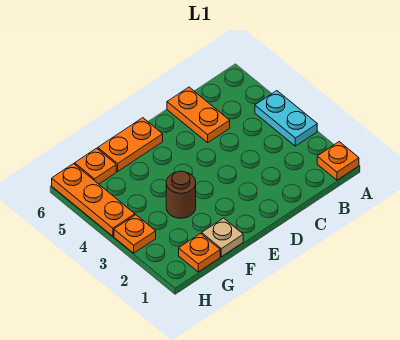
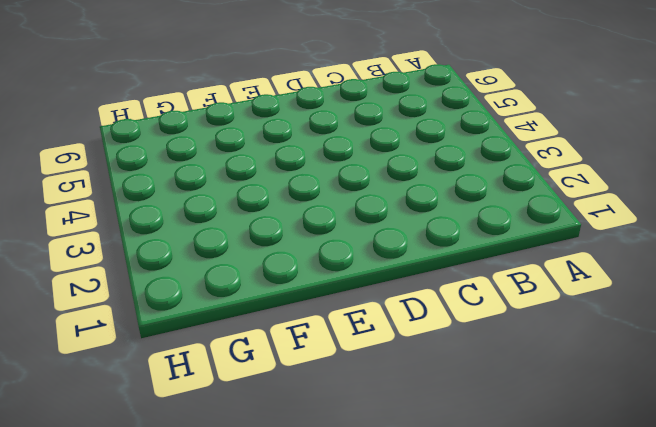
none -> orange 1x1 plate [317,142,359,180]
none -> cyan 1x2 plate [255,91,317,146]

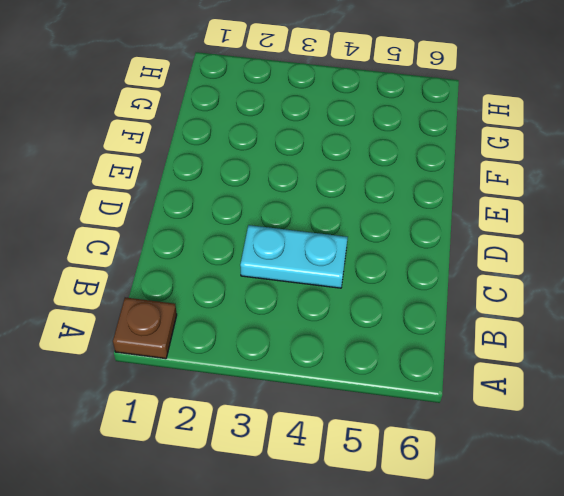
brown 1x1 plate [113,297,177,359] -> orange 1x1 plate [317,142,359,180]
cyan 1x2 plate [240,225,348,288] -> cyan 1x2 plate moved to [255,91,317,146]
none -> orange 1x2 plate [167,87,230,143]
none -> orange 1x2 plate [98,118,163,172]

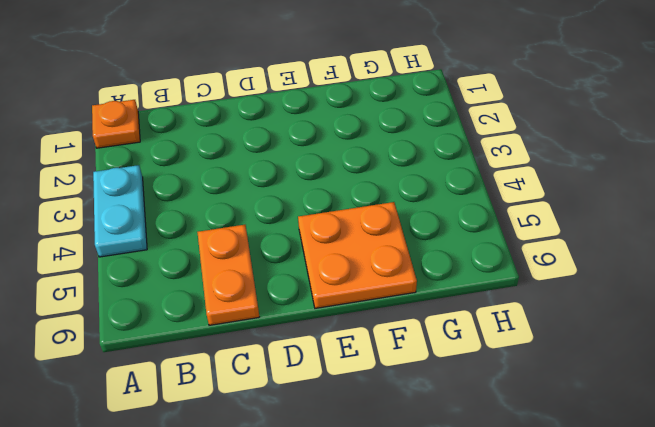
orange 2x2 plate [298,202,417,308] -> orange 1x2 plate [98,118,163,172]
none -> tan 1x1 plate [202,218,243,257]
none -> brown 1x1 round brick [166,171,196,218]

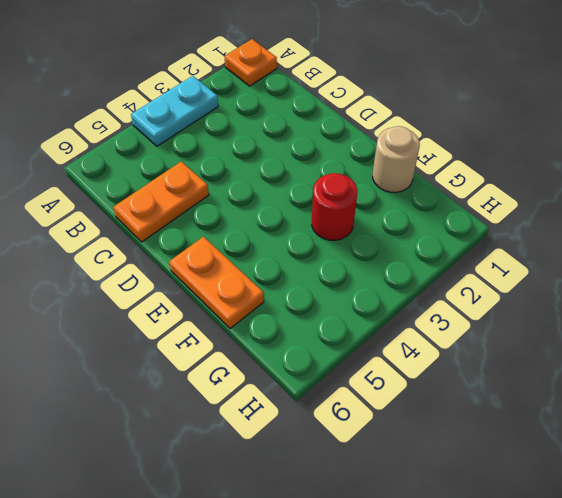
tan 1x1 round brick [373,126,420,192] -> tan 1x1 plate [202,218,243,257]
red 1x1 round brick [312,173,357,240] -> brown 1x1 round brick [166,171,196,218]
none -> orange 1x1 plate [179,234,220,272]
none -> orange 1x1 plate [75,148,116,184]

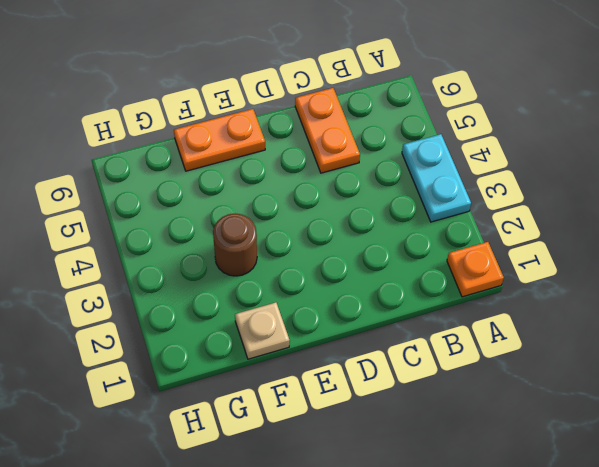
none -> orange 1x1 plate [179,234,220,272]
none -> orange 1x1 plate [75,148,116,184]

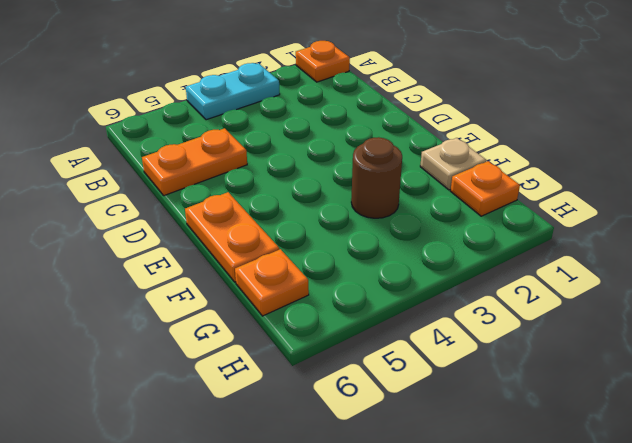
none -> orange 1x1 plate [114,215,156,253]
none -> orange 1x3 plate [52,164,135,236]

